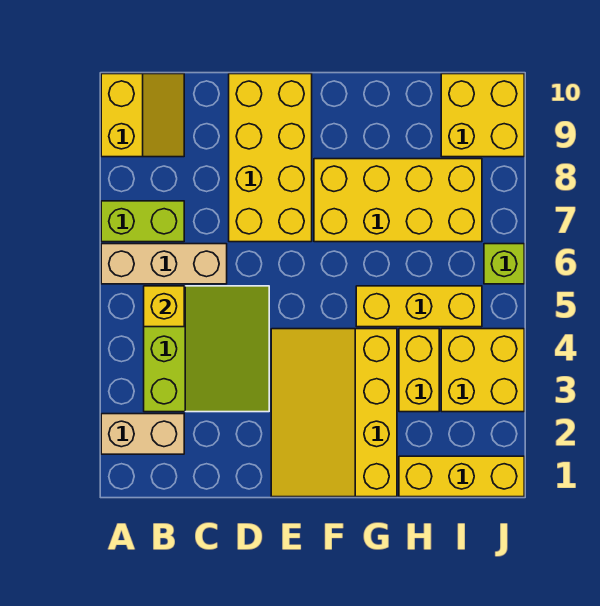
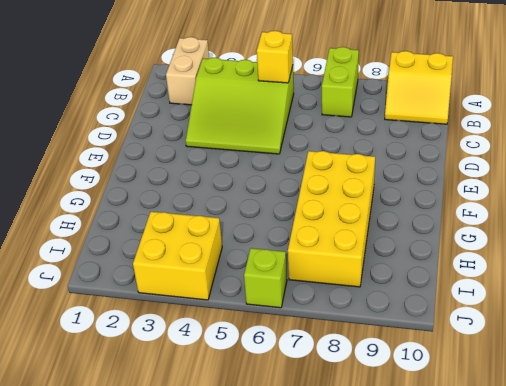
none -> tan 1x3 brick [101,244,227,284]
none -> yellow 2x4 brick [229,74,312,242]
none -> yellow 3x4 slope [271,329,397,497]

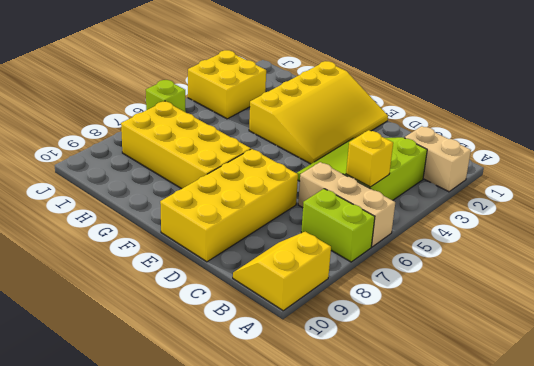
none -> yellow 1x3 brick [356,286,482,327]
none -> yellow 1x3 brick [399,456,524,497]
none -> yellow 1x2 brick [399,329,439,412]

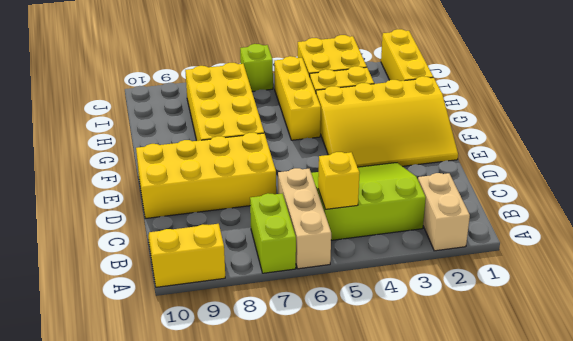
none -> yellow 2x2 brick [441,74,524,157]

